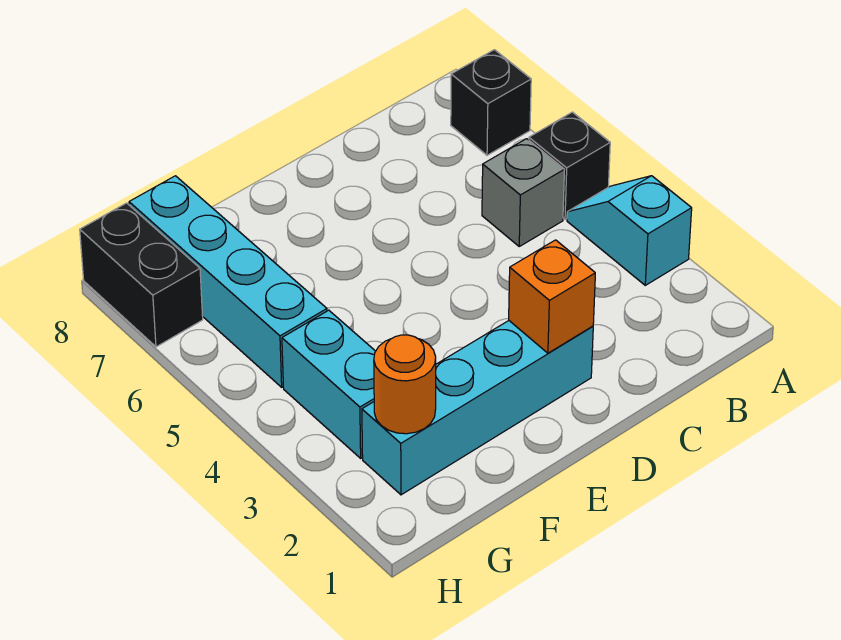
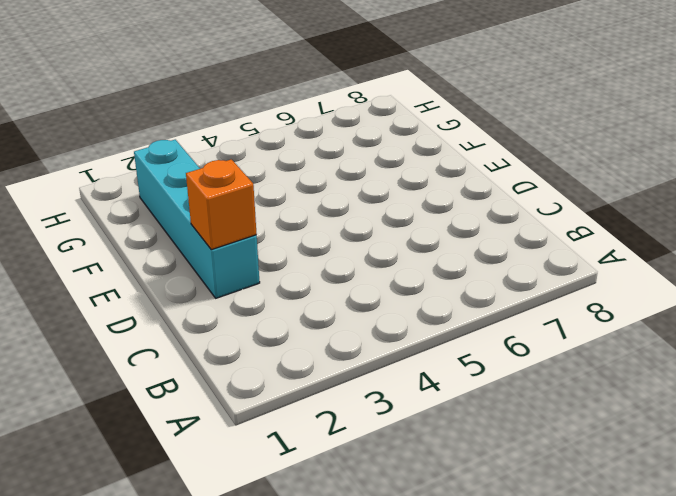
none -> cyan 1x2 slope [567,176,692,285]
none -> black 1x1 brick [529,112,610,219]

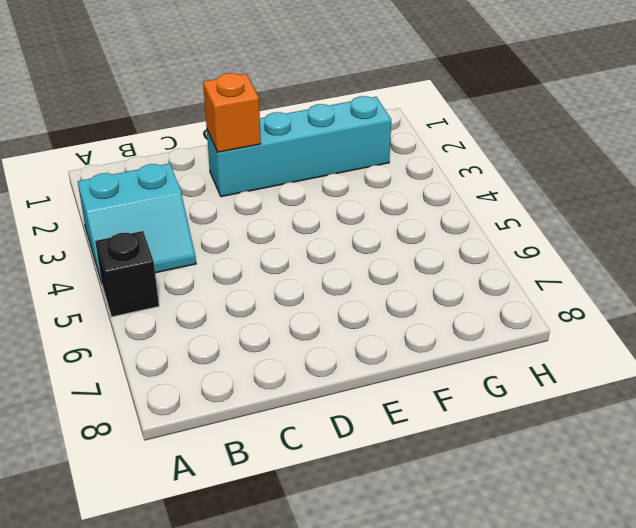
cyan 2x2 slope [78,163,196,283] -> cyan 1x2 slope [567,176,692,285]
none -> black 1x1 brick [451,50,531,155]
none -> grey 1x1 brick [482,139,565,246]

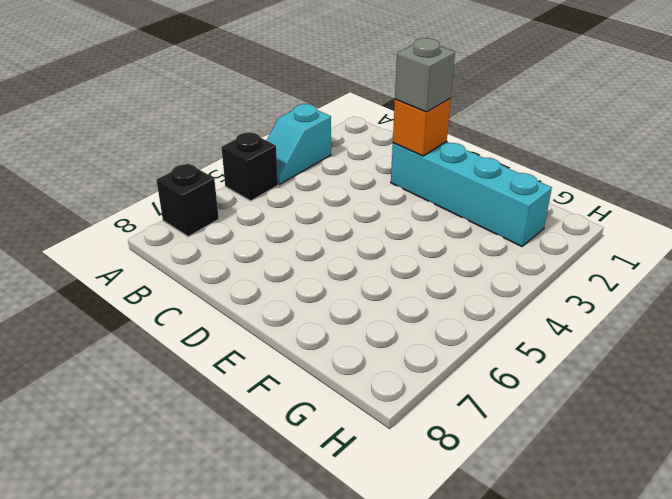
grey 1x1 brick [395,38,455,112] -> grey 1x1 brick moved to [482,139,565,246]
none -> cyan 1x2 brick [282,310,376,458]
none -> cyan 1x4 brick [129,176,327,387]

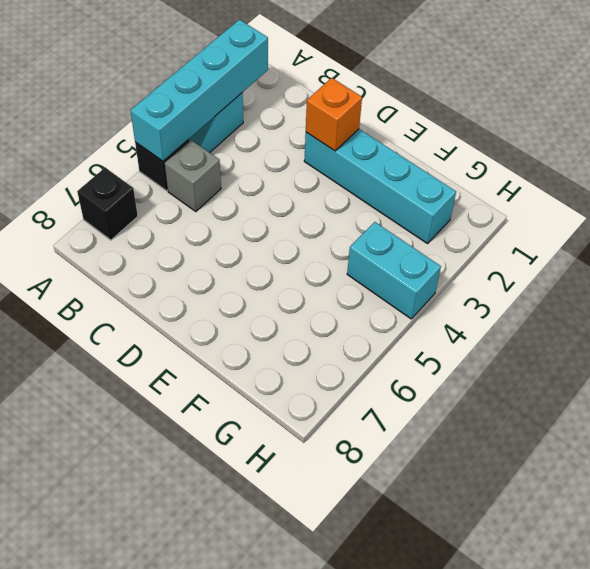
cyan 1x4 brick [130,20,268,161] -> cyan 1x4 brick moved to [129,176,327,387]
cyan 1x2 brick [347,222,441,319] -> cyan 1x2 brick turned to [282,310,376,458]
none -> black 1x2 brick [80,203,203,347]
none -> orange 1x1 round brick [374,335,436,434]

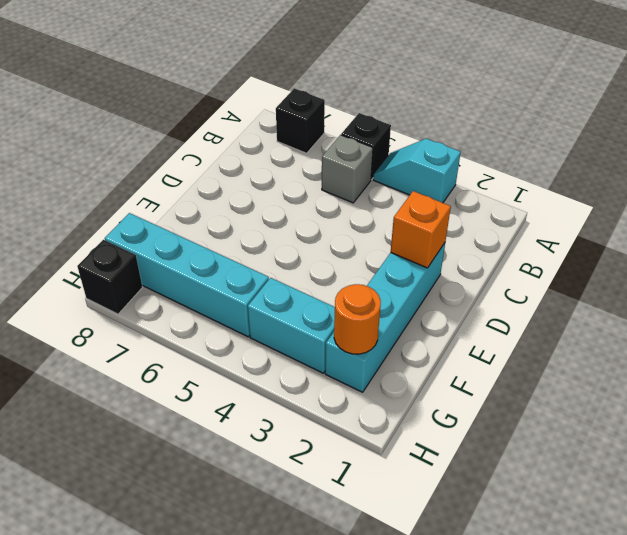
black 1x1 brick [77,240,143,314] -> black 1x2 brick [80,203,203,347]

